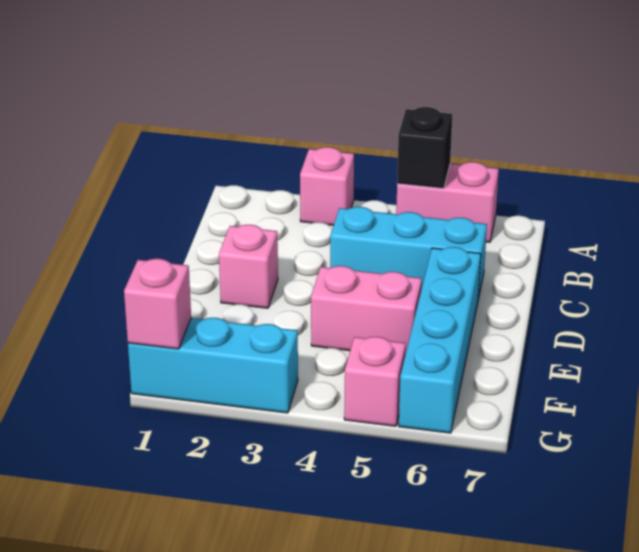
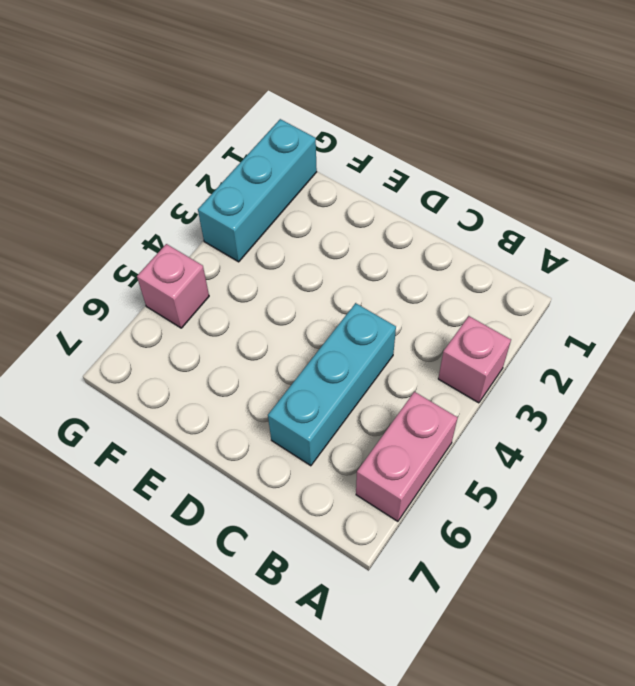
none -> pink 1x1 brick [219,225,278,308]
none -> cyan 1x4 brick [399,247,481,433]

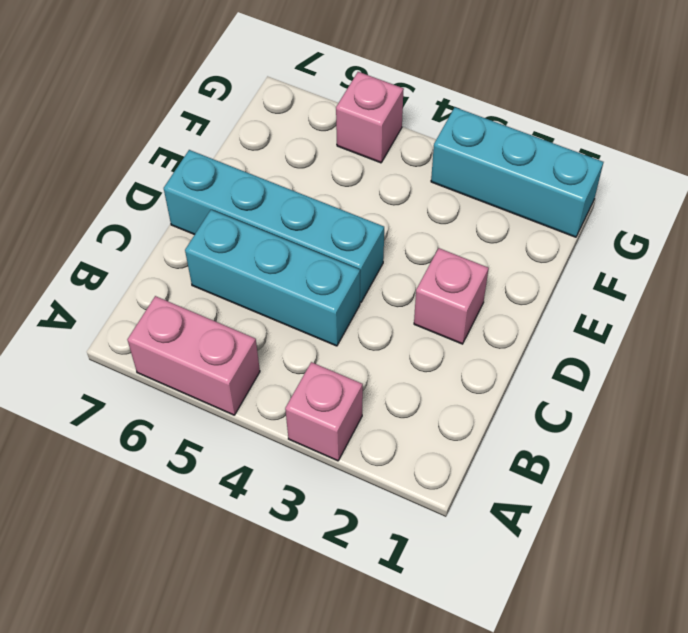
cyan 1x4 brick [164,150,384,302] -> cyan 1x4 brick turned to [399,247,481,433]
none -> pink 1x2 brick [311,266,422,355]
none -> black 1x1 brick [397,107,452,189]

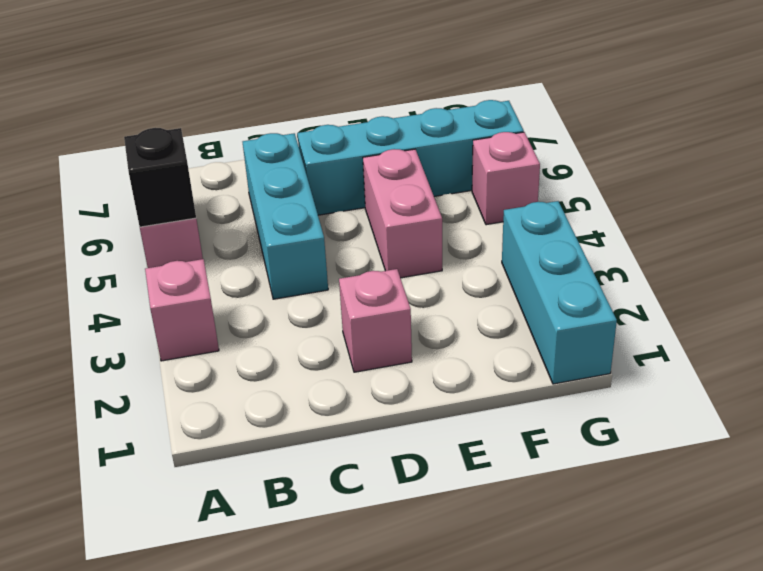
none -> pink 1x1 brick [124,259,191,349]

